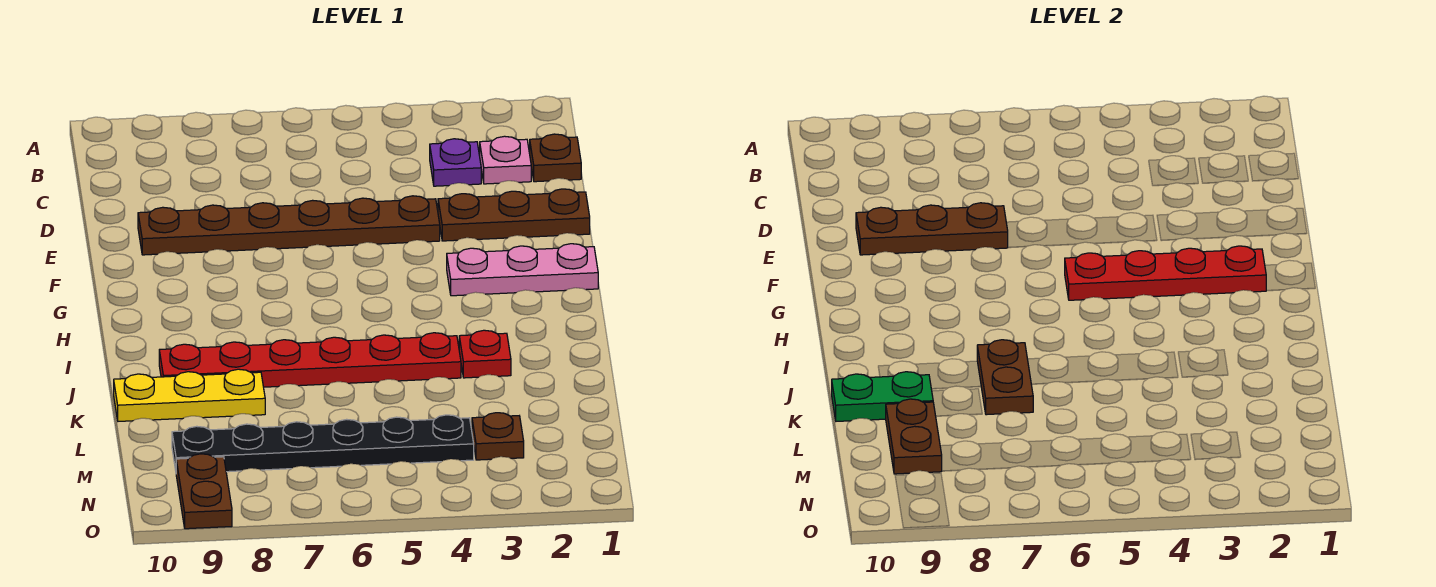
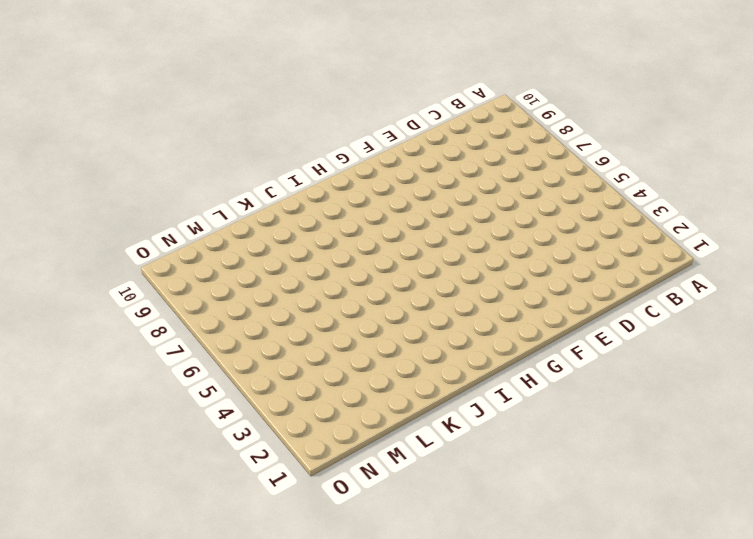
none -> brown 1x1 plate [530,134,581,182]
none -> pink 1x1 plate [480,136,531,184]
none -> purple 1x1 plate [430,139,481,186]

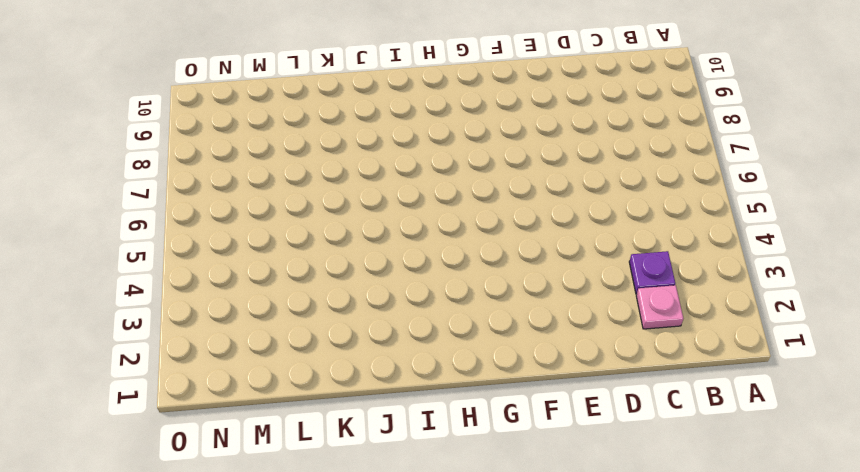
none -> brown 1x1 plate [530,134,581,182]
none -> brown 1x3 plate [438,189,590,241]
none -> brown 1x6 plate [138,196,440,255]

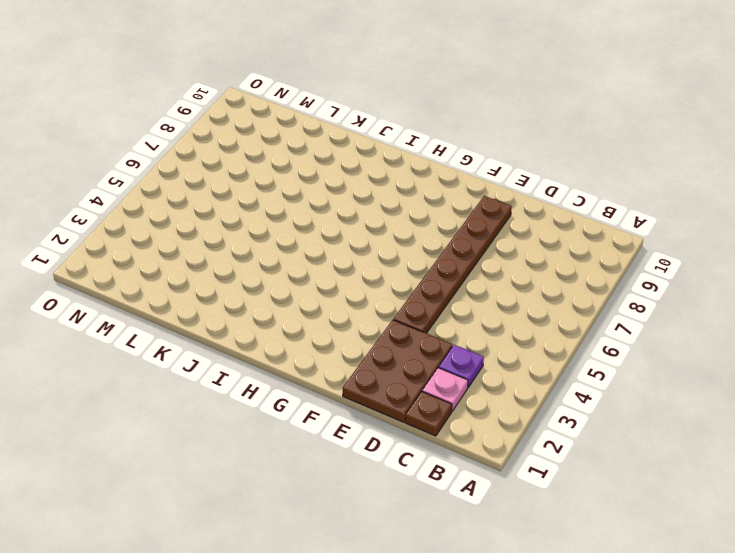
brown 2x3 plate [343,320,453,422] -> brown 1x3 plate [438,189,590,241]
none -> pink 1x3 plate [447,244,598,296]
none -> red 1x1 plate [459,330,511,378]
none -> red 1x6 plate [159,333,461,387]

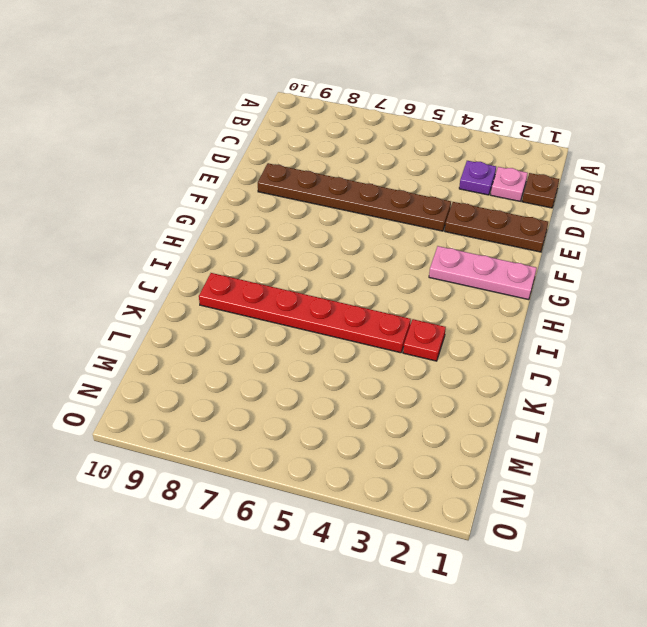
none -> yellow 1x3 plate [114,369,265,421]
none -> brown 1x1 plate [472,413,524,460]
none -> black 1x6 plate [172,415,474,472]

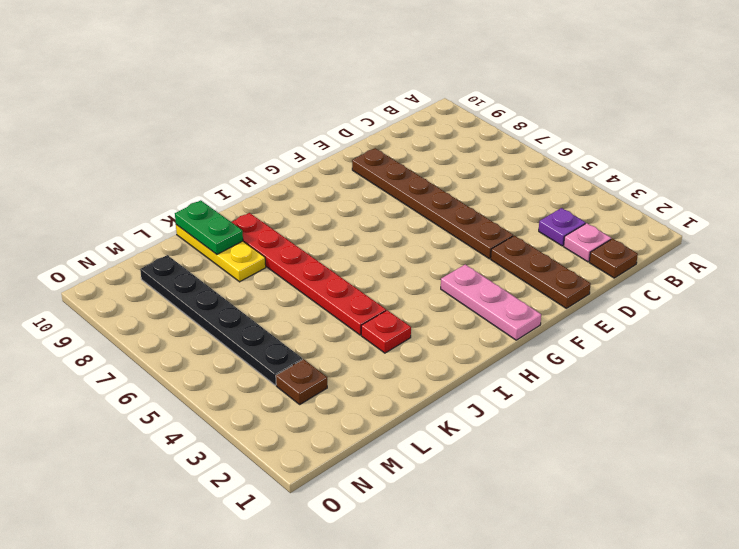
none -> brown 1x2 plate [176,454,232,529]
none -> brown 1x3 plate [856,203,1008,255]
none -> red 1x4 plate [1065,246,1267,300]

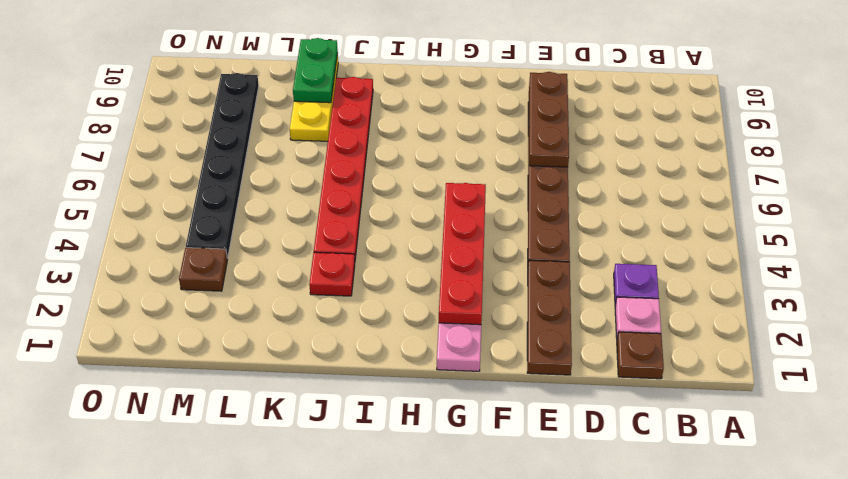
none -> brown 1x2 plate [176,454,232,529]
none -> brown 1x2 plate [977,340,1033,415]
none -> brown 1x2 plate [886,399,942,474]

